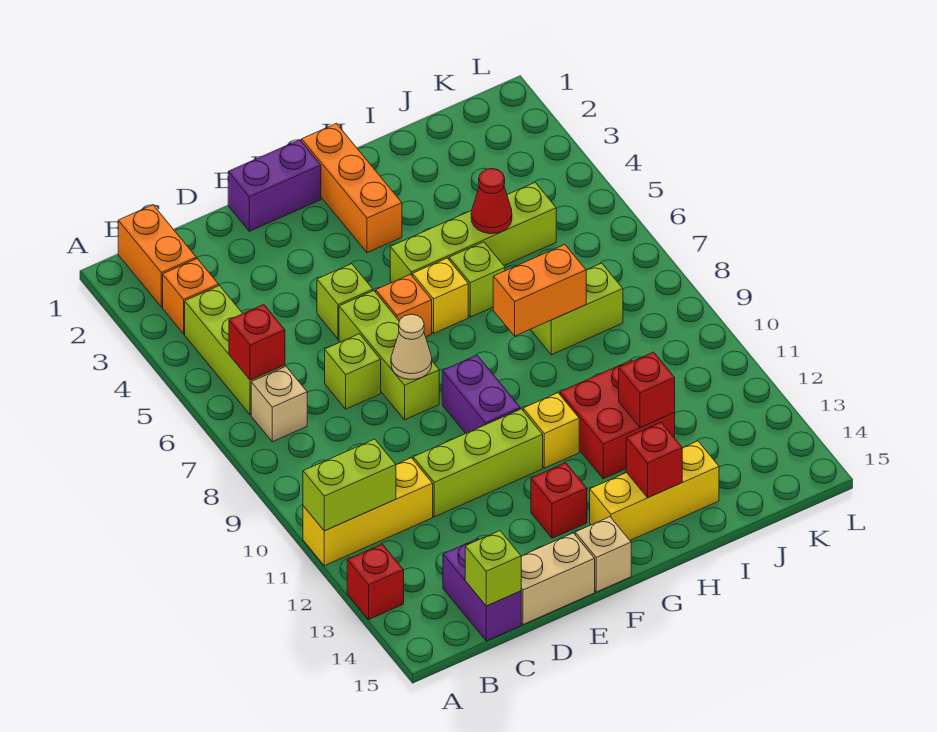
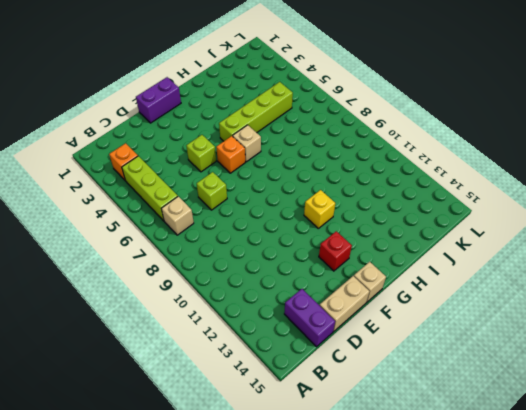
tan 1x1 brick [233,125,261,162] -> yellow 1x1 brick [412,258,468,333]
none -> yellow 1x3 brick [303,458,433,566]
none -> red 1x1 brick [347,544,404,619]
none -> orange 1x2 brick [118,205,196,307]
none -> lime 1x3 brick [413,409,543,517]

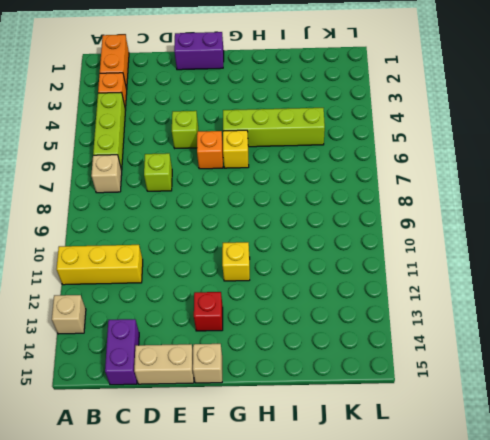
tan 1x1 brick [52,295,86,334] -> red 1x1 brick [347,544,404,619]
none -> lime 1x3 brick [413,409,543,517]
none -> lime 1x3 brick [339,291,439,420]
none -> purple 1x2 brick [442,355,520,433]
none -> orange 1x3 brick [302,124,402,253]

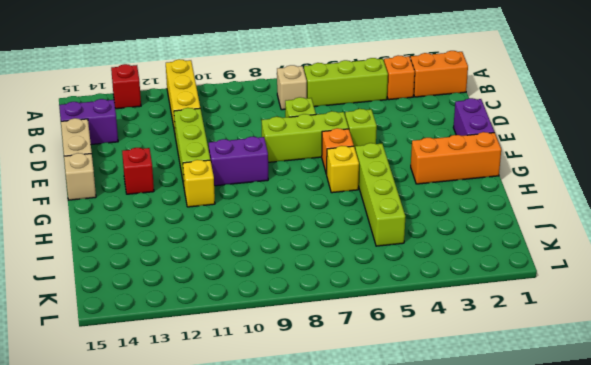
none -> yellow 1x3 brick [590,441,719,540]
none -> lime 1x1 brick [449,242,505,317]
none -> red 2x2 brick [560,360,675,479]
none -> lime 1x2 brick [530,263,623,355]

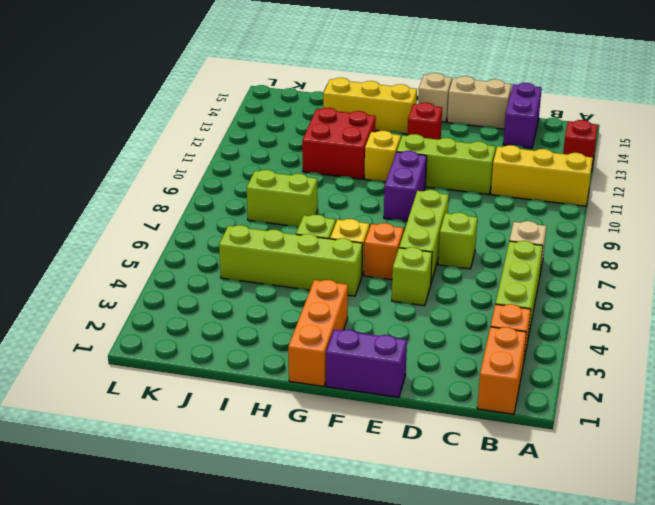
none -> lime 1x2 brick [303,439,396,531]
none -> red 1x1 brick [229,305,285,380]
none -> lime 1x1 brick [465,531,521,606]
none -> tan 1x1 cone [391,314,432,379]

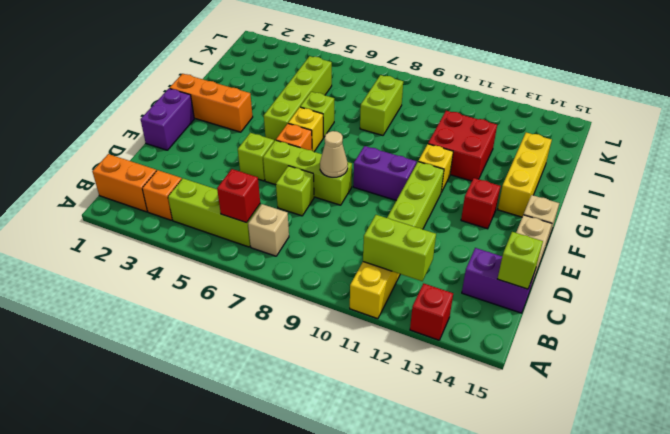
lime 1x2 brick [363,215,436,281] -> lime 1x2 brick turned to [303,439,396,531]
none -> orange 1x2 brick [493,245,586,336]
none -> red 1x1 brick [626,422,682,498]
none -> red 1x1 cone [471,169,512,234]
none -> red 1x1 brick [619,352,675,427]

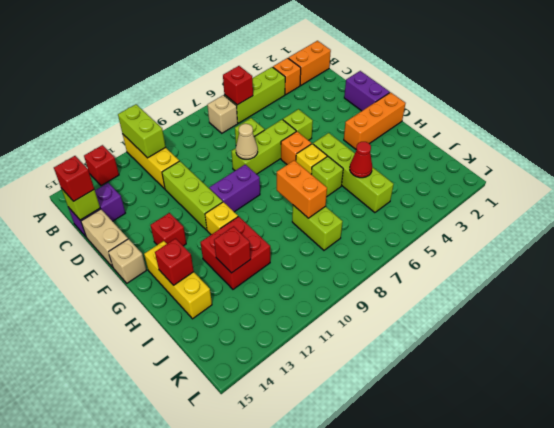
red 1x1 brick [54,156,94,201] -> none

